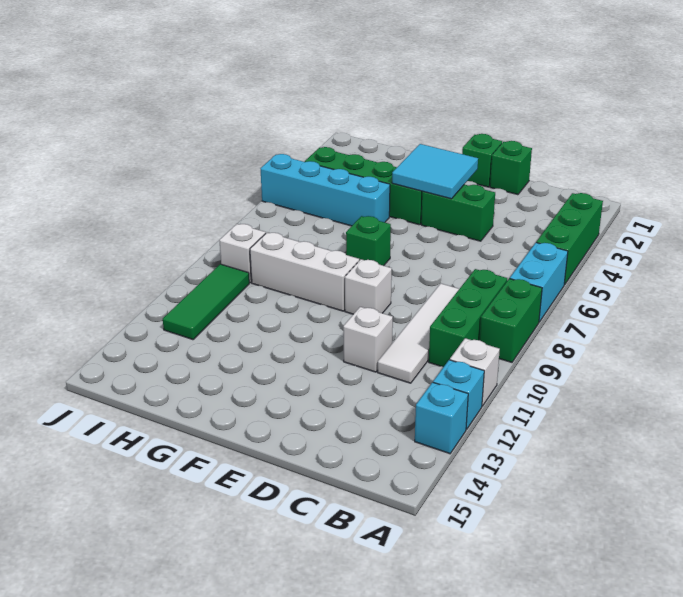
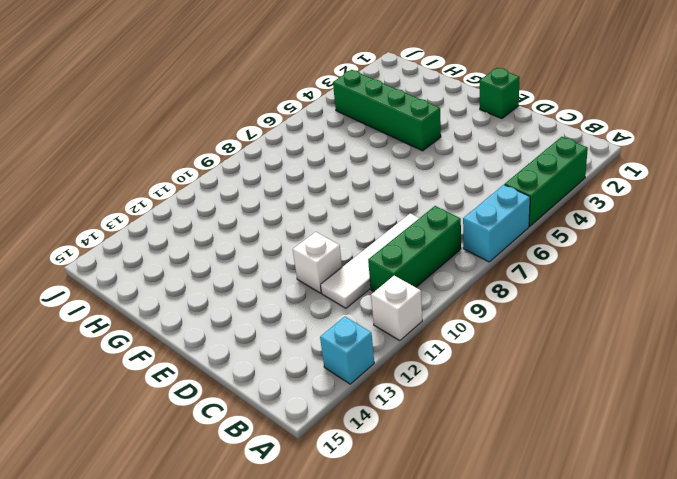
none -> green 1x2 brick [479,278,542,362]
none -> cyan 1x1 brick [433,360,484,429]
none -> green 1x1 brick [490,141,532,195]

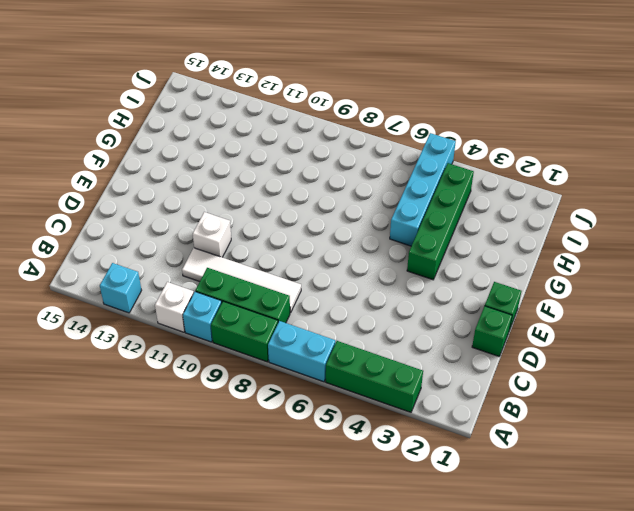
cyan 1x1 brick [183,292,222,342] -> cyan 1x1 brick moved to [433,360,484,429]
none -> green 1x2 brick [421,185,495,241]
none -> white 1x1 brick [345,259,392,314]
none -> green 1x1 brick [346,216,391,266]

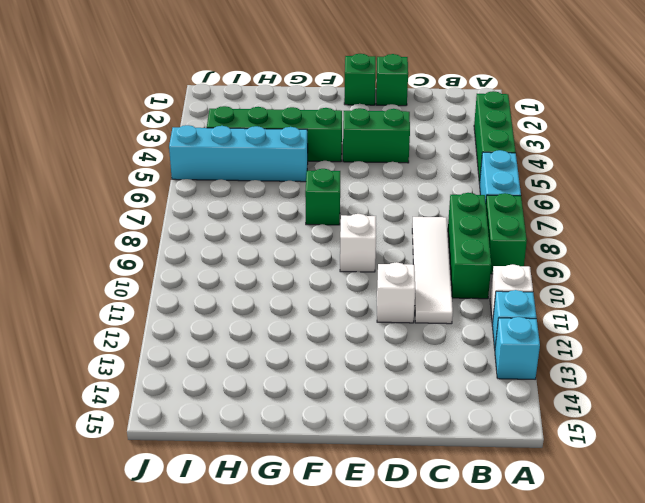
none -> white 1x3 brick [250,232,359,311]
none -> white 1x1 brick [219,224,266,283]
none -> green 1x3 tile [163,264,249,340]

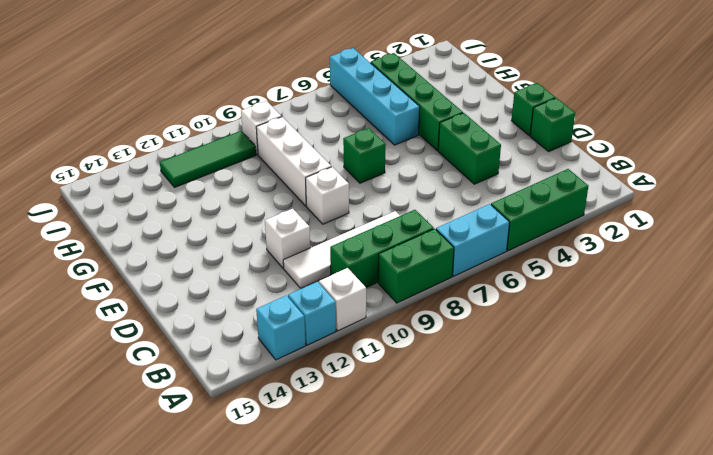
none -> cyan 2x2 tile [392,144,478,199]

